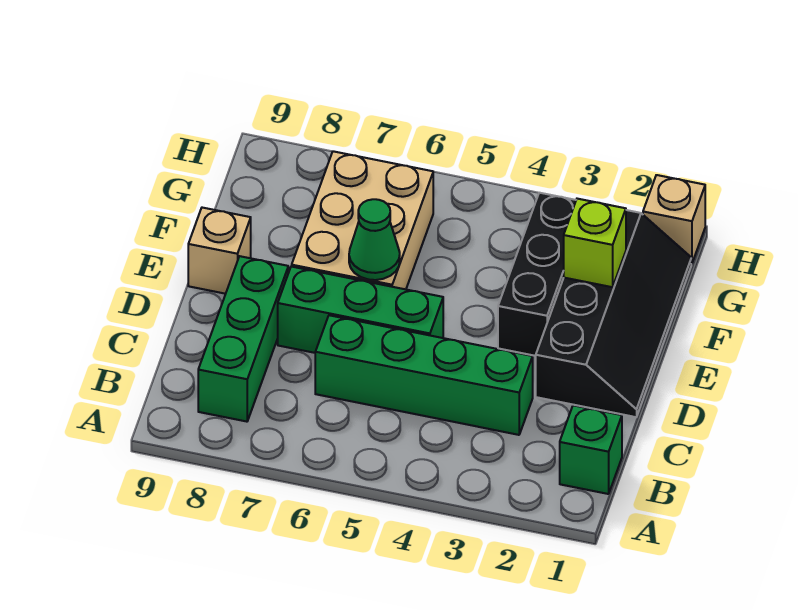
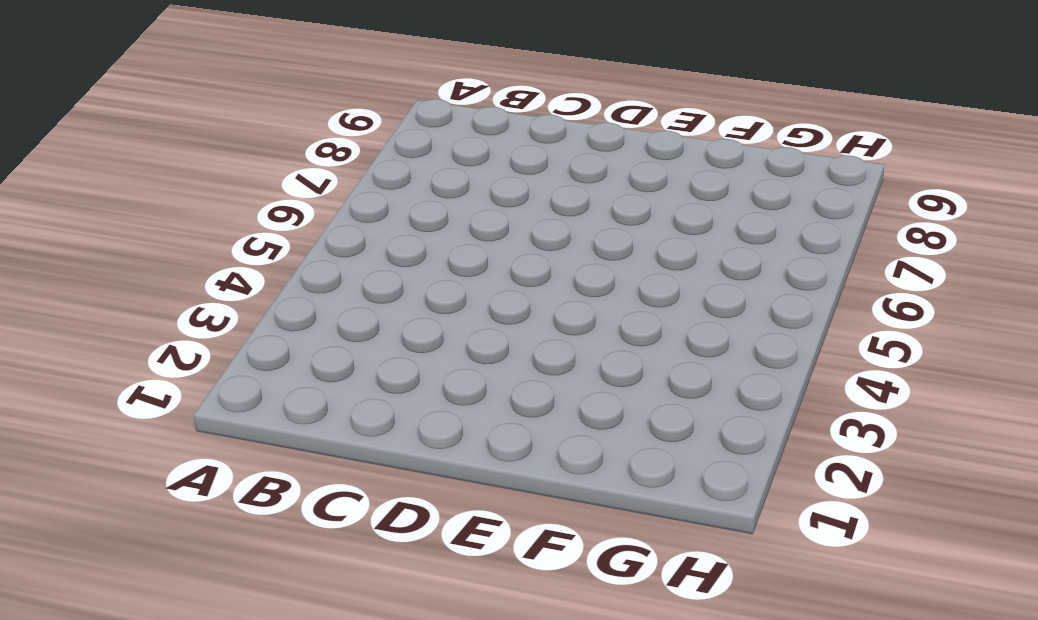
none -> green 1x1 brick [560,405,622,494]
none -> green 1x3 brick [198,256,288,422]

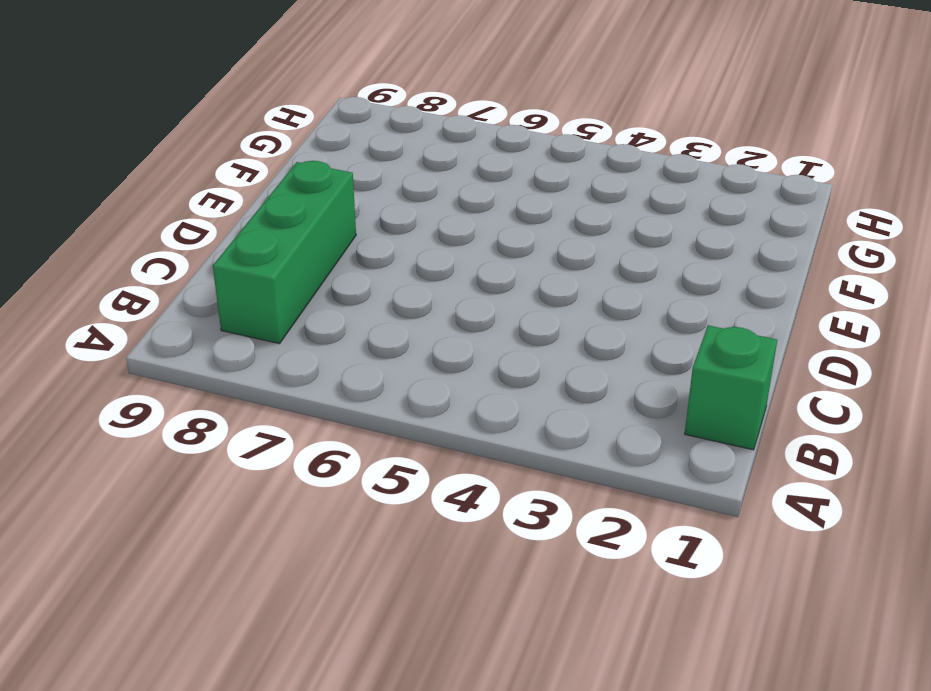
none -> green 1x4 brick [315,315,533,435]
none -> black 2x4 slope [536,210,691,417]

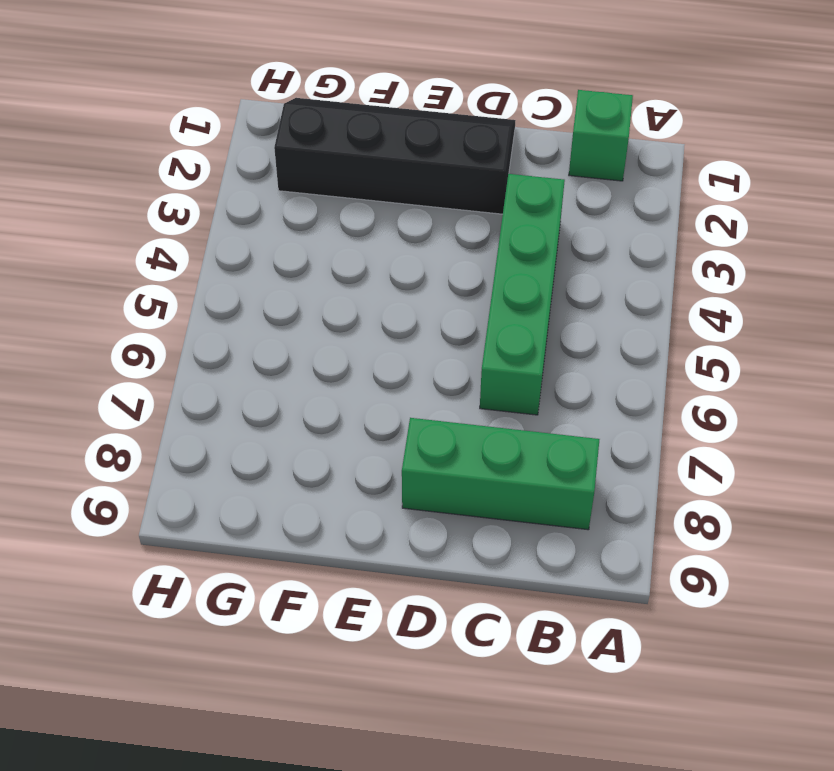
none -> green 1x3 brick [278,266,443,353]
none -> black 1x3 brick [498,193,576,356]

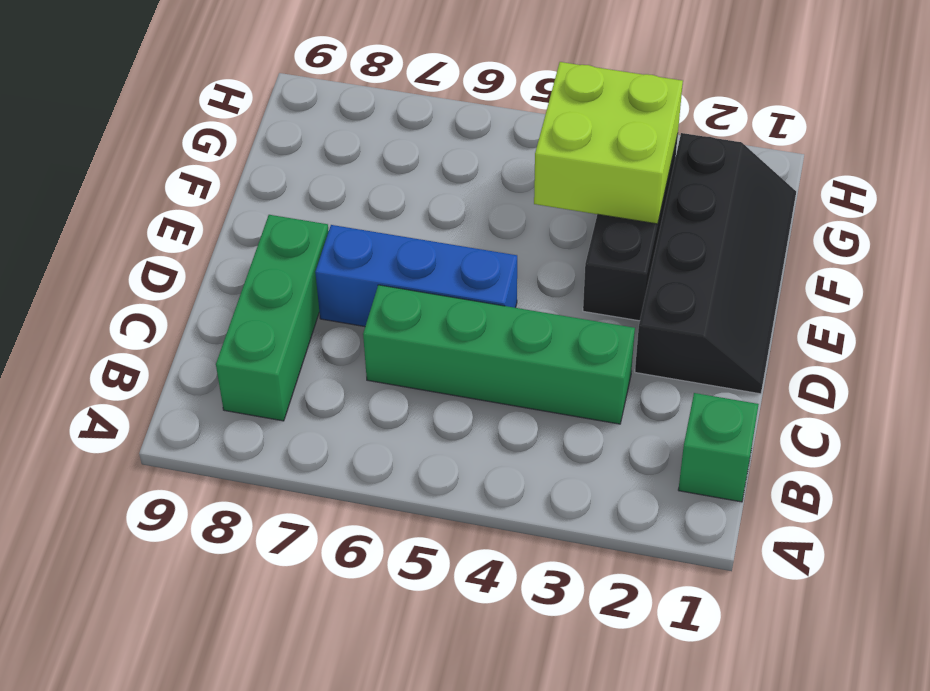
blue 1x3 brick [315,225,517,327] -> green 1x3 brick [278,266,443,353]
lime 2x2 brick [534,62,683,224] -> none
none -> tan 2x3 brick [292,151,433,289]
none -> tan 1x1 brick [188,208,251,294]

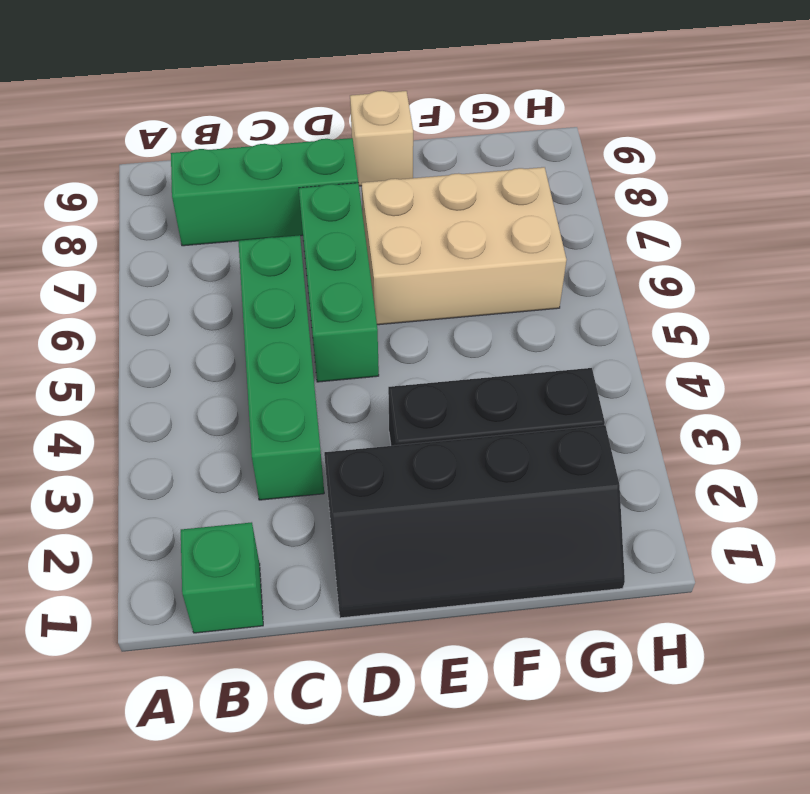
none -> tan 1x1 brick [643,175,705,264]
none -> green 1x1 cone [349,199,400,280]

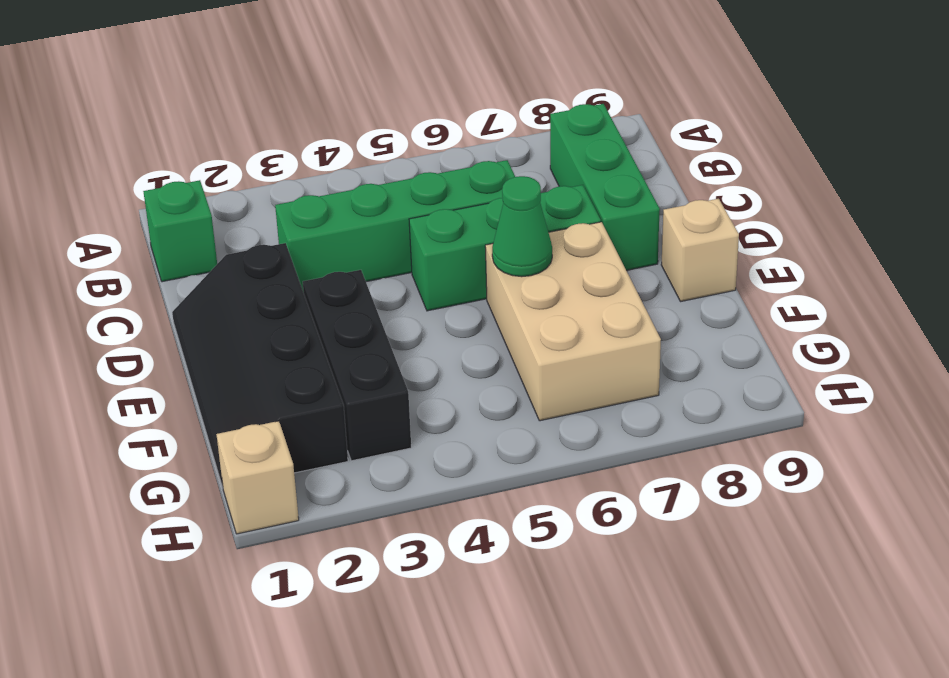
none -> lime 1x1 brick [564,199,626,287]

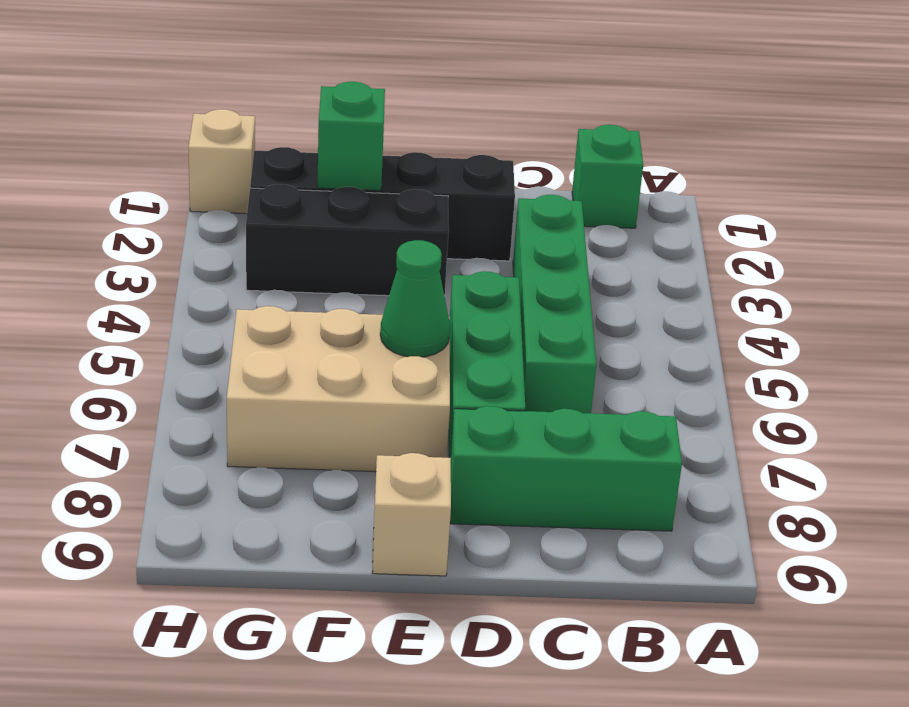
green 1x1 brick [317,82,385,191] -> lime 1x1 brick [564,199,626,287]

